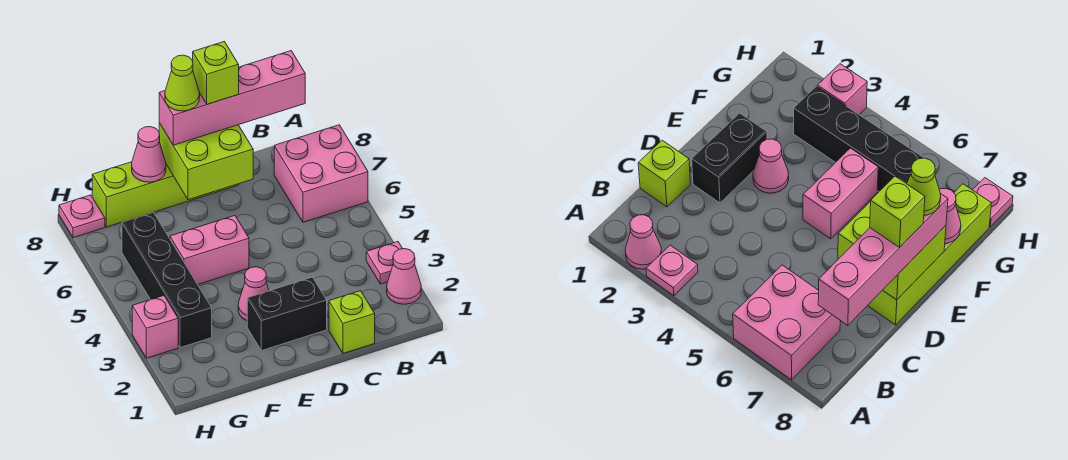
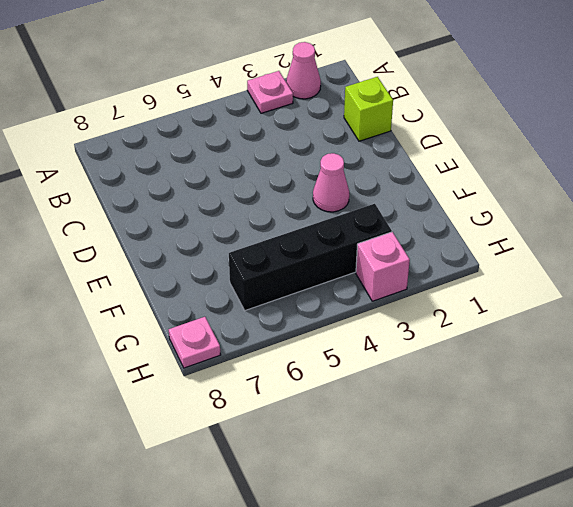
none -> pink 2x2 brick [274,125,368,222]
none -> black 1x2 brick [247,277,327,351]
none -> lime 1x4 brick [92,162,239,227]

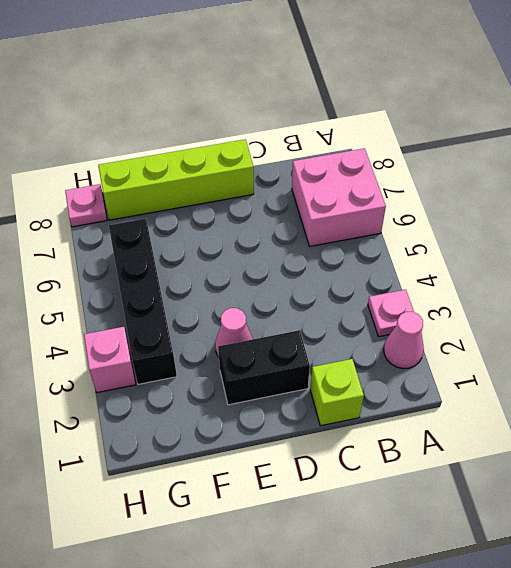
none -> pink 1x2 brick [170,216,249,284]
none -> lime 2x2 brick [159,123,253,200]
none -> pink 1x1 cone [132,127,166,182]

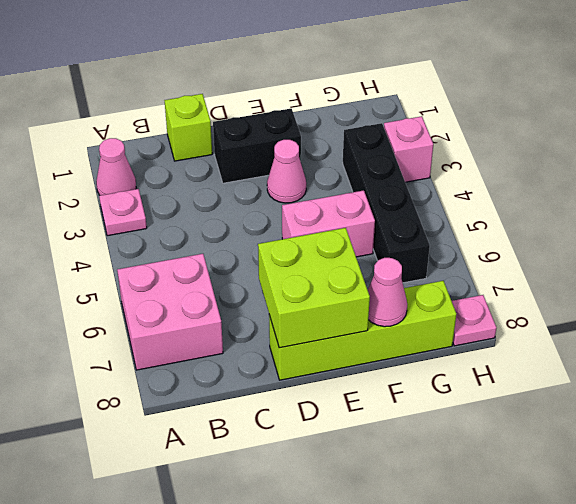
none -> pink 1x4 brick [159,51,305,145]
none -> lime 1x1 brick [193,42,239,104]
none -> lime 1x1 cone [165,55,200,111]

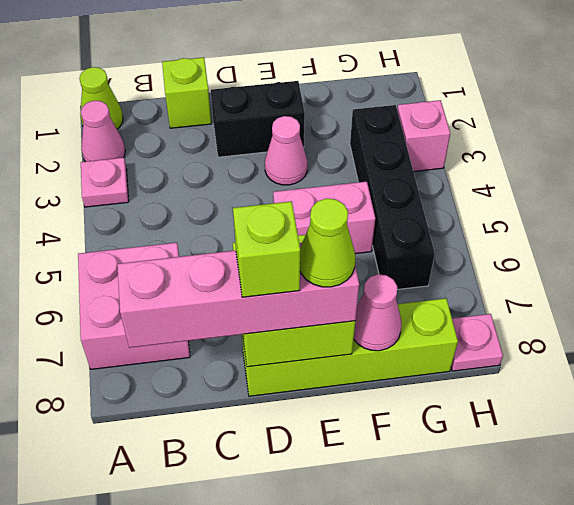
lime 1x1 cone [79,67,123,129] -> none

